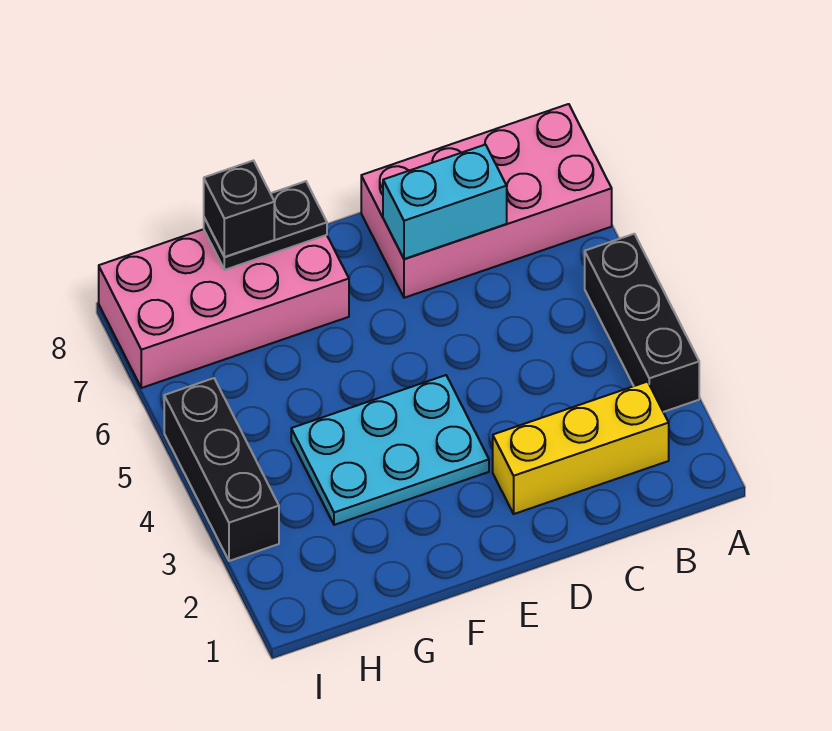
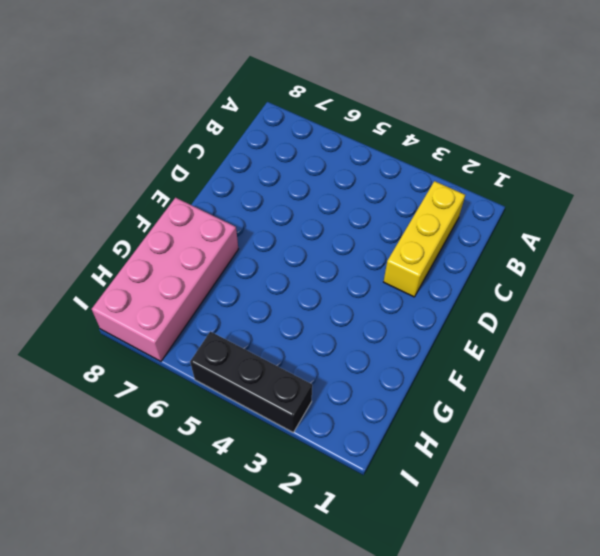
none -> black 1x3 brick [585,234,699,412]
none -> pink 2x4 brick [361,104,612,298]

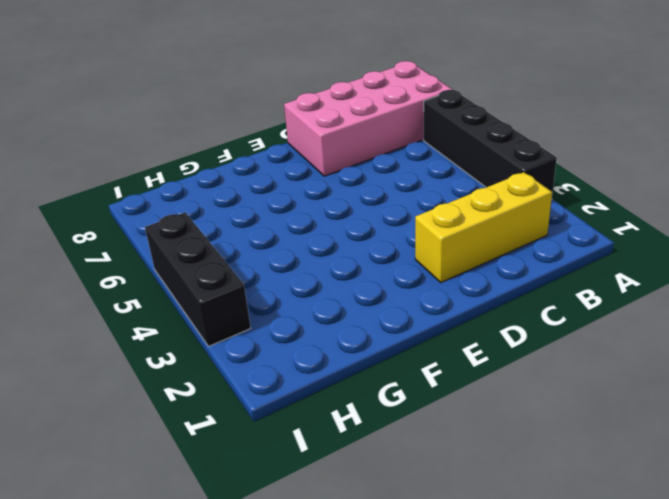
black 1x4 brick [423,90,557,195] -> black 1x3 brick [585,234,699,412]
none -> cyan 2x3 plate [291,375,489,525]
none -> pink 2x4 brick [99,229,349,388]

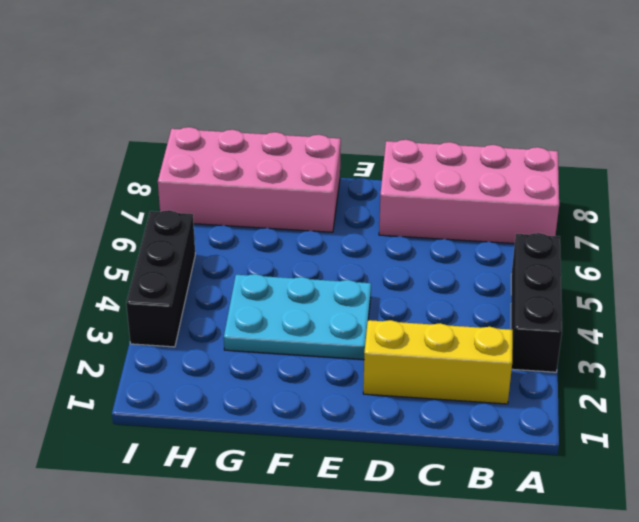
none -> cyan 1x2 brick [383,145,507,259]
none -> black 1x2 plate [204,181,327,270]

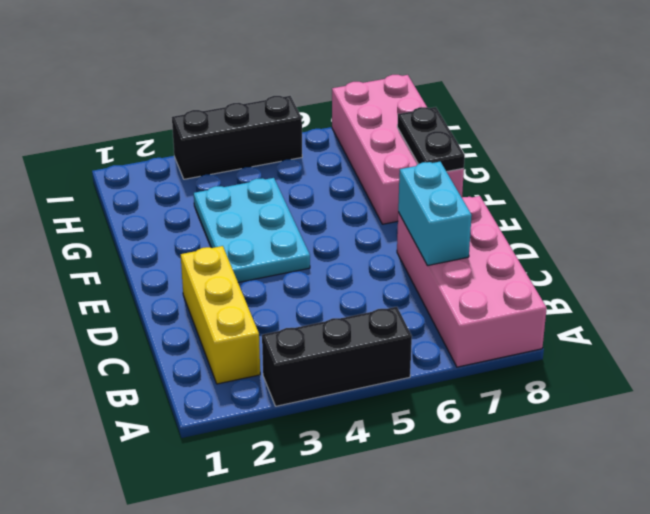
none -> black 1x1 brick [204,161,274,257]

